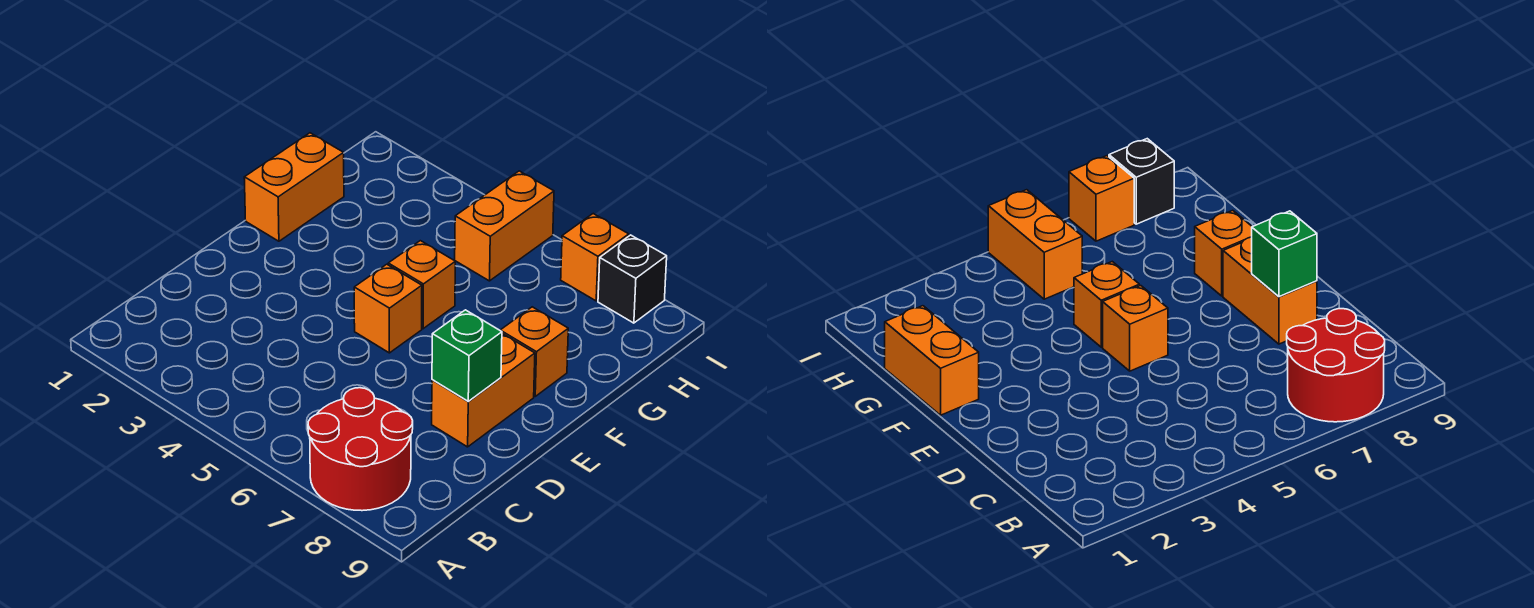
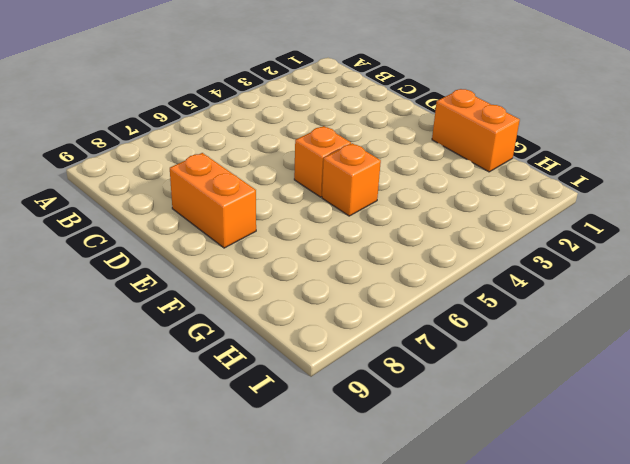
none -> red 2x2 round brick [308,388,413,511]
none -> orange 1x1 brick [500,307,568,396]

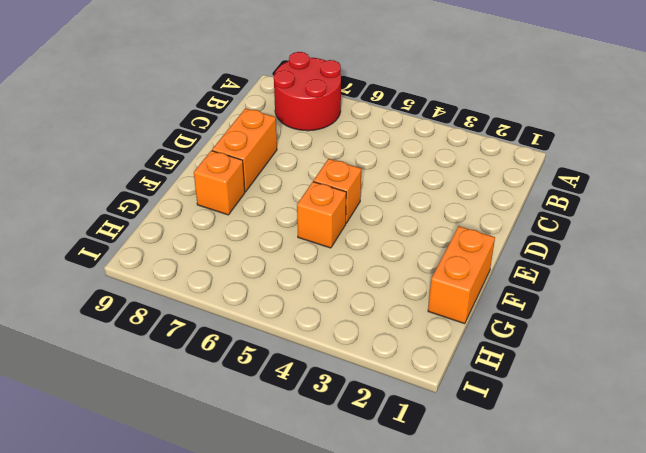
none -> orange 1x2 brick [455,171,554,281]
none -> orange 1x1 brick [561,214,629,301]

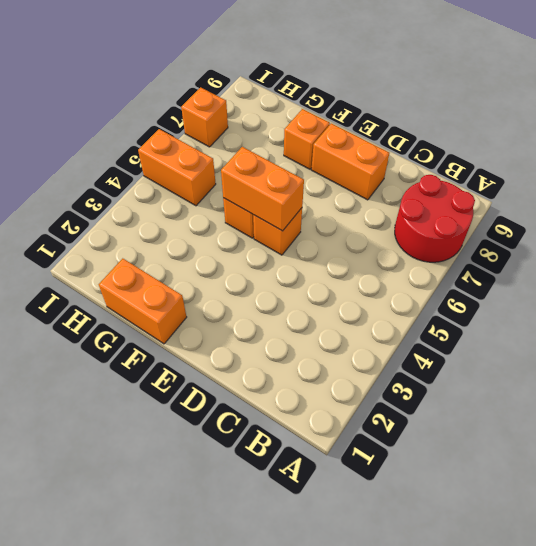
orange 1x2 brick [221,147,304,231] -> none
none -> black 1x1 brick [598,235,667,323]
none -> green 1x1 brick [432,310,502,402]

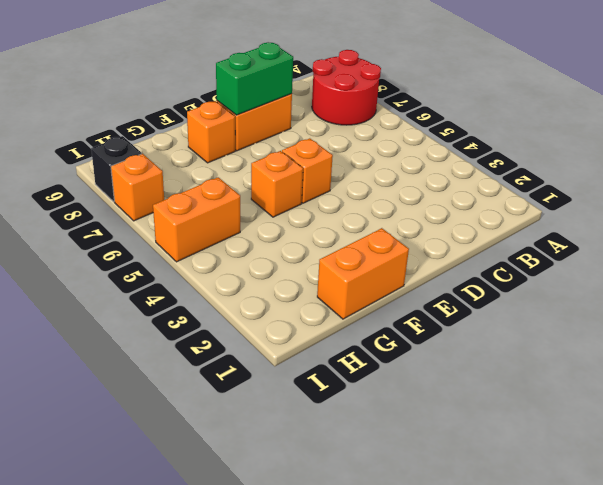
green 1x2 brick [216,42,293,115] -> green 1x1 brick [432,310,502,402]

